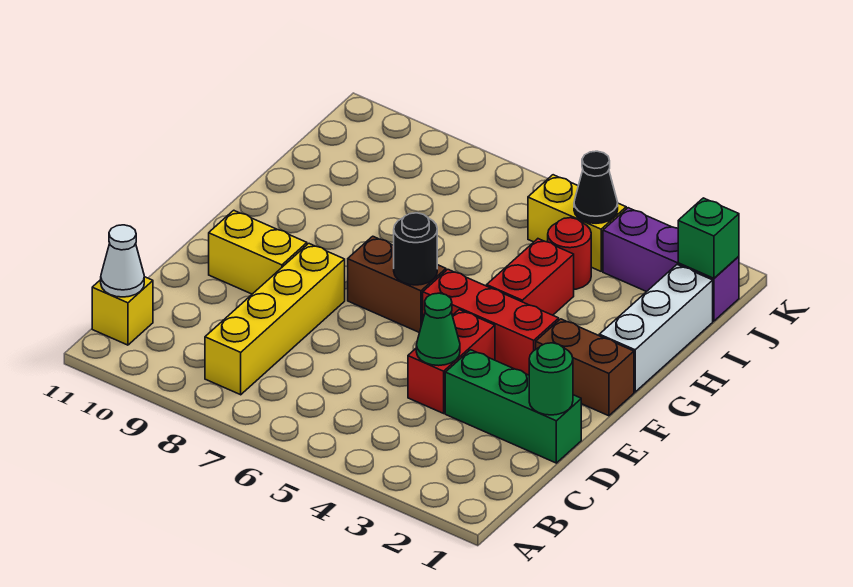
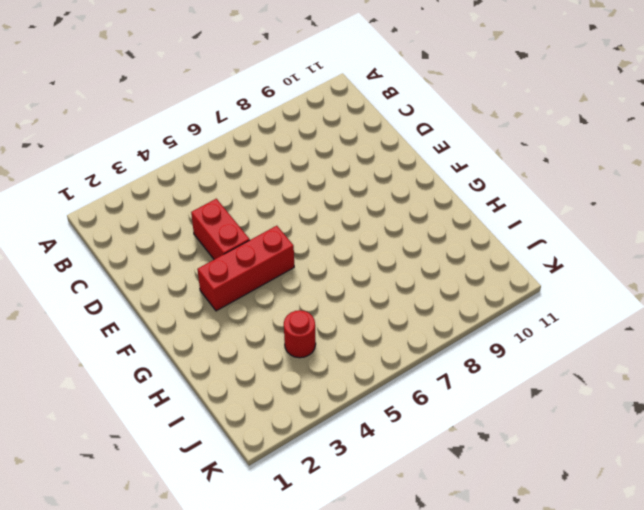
none -> yellow 1x4 brick [205,244,345,395]
none -> yellow 1x1 brick [92,277,153,345]
none -> green 1x3 brick [445,350,581,463]

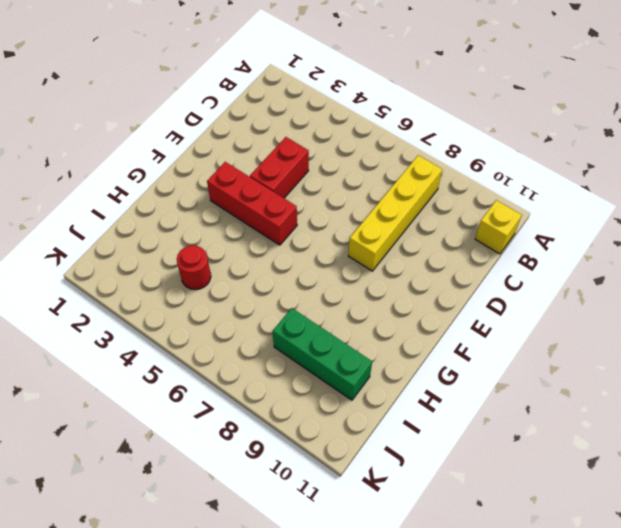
green 1x3 brick [273,308,372,400] -> green 1x3 brick moved to [445,350,581,463]
none -> yellow 1x2 brick [209,210,307,294]
none -> brown 1x2 brick [536,319,634,416]
none -> brown 1x2 brick [348,236,446,333]

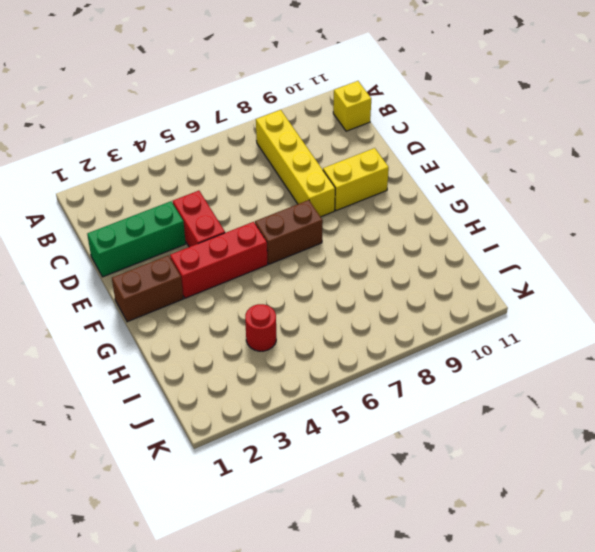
none -> white 1x3 brick [599,265,713,392]
none -> red 1x2 brick [487,239,574,315]
none -> purple 1x3 brick [603,208,739,321]

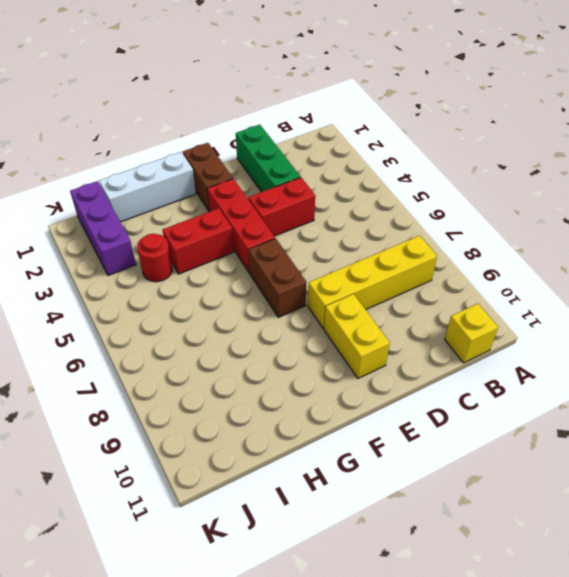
none -> yellow 1x2 brick [528,175,626,271]
none -> white 1x1 cone [101,225,144,297]
none -> green 1x1 round brick [529,343,573,415]

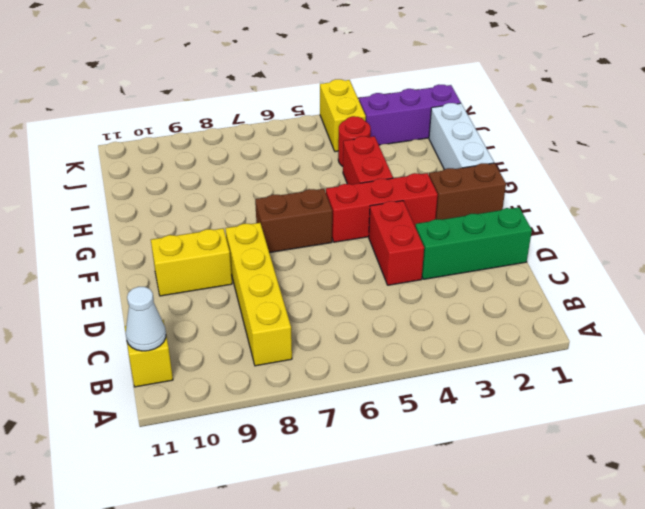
yellow 1x2 brick [320,79,366,152] -> yellow 1x2 brick turned to [528,175,626,271]
none -> green 1x1 round brick [529,343,573,415]
none -> green 1x1 cone [416,293,460,366]
none -> black 1x1 round brick [394,213,437,285]

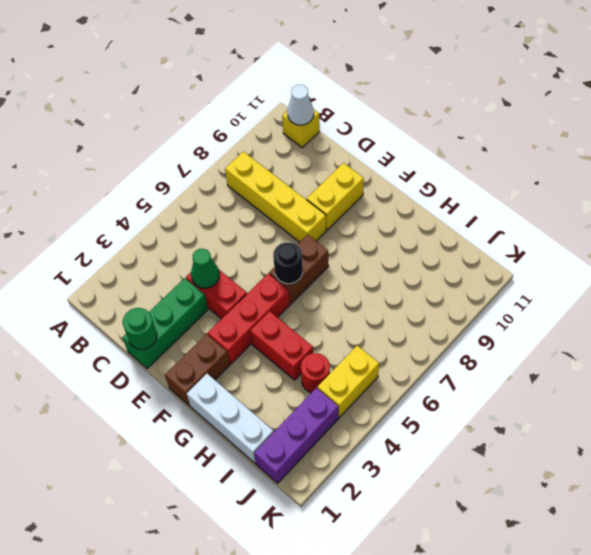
none -> green 1x1 brick [678,198,739,278]
none -> black 1x1 cone [574,151,618,223]

